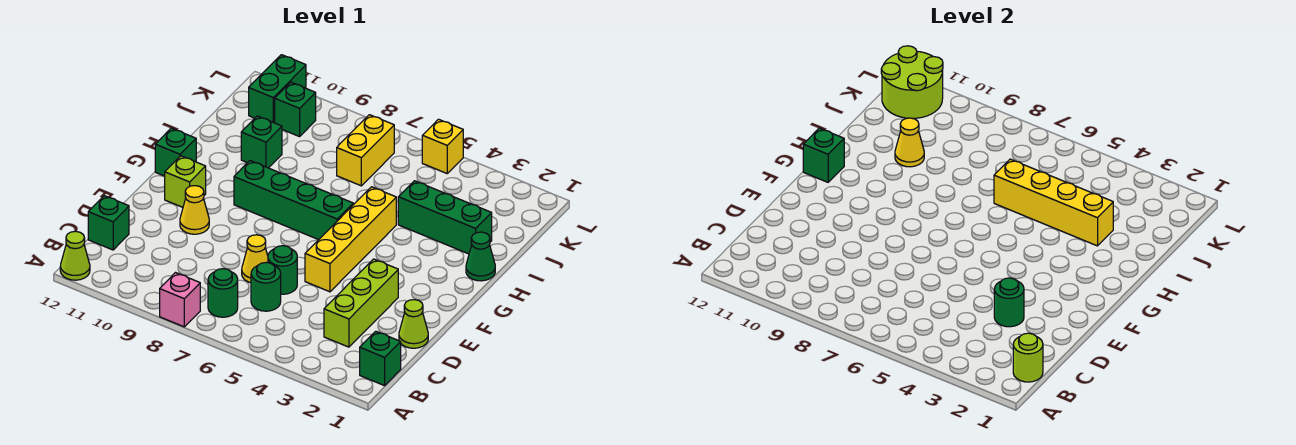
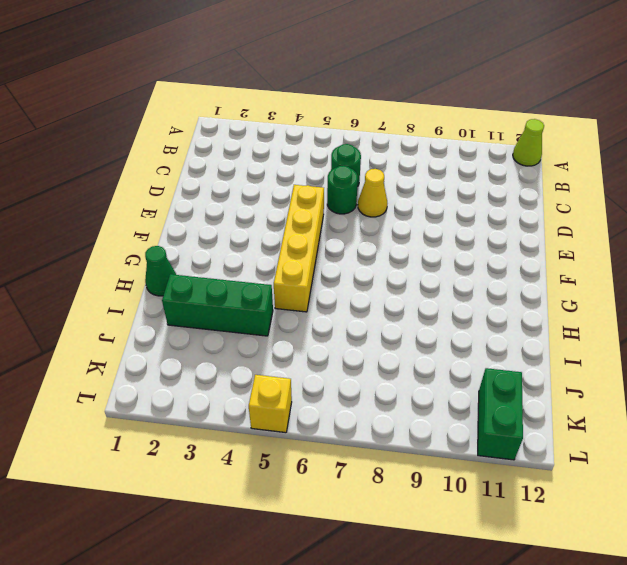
none -> pink 1x1 brick [160,273,200,327]
none -> green 1x1 brick [360,331,401,386]
none -> green 1x1 round brick [208,269,238,317]

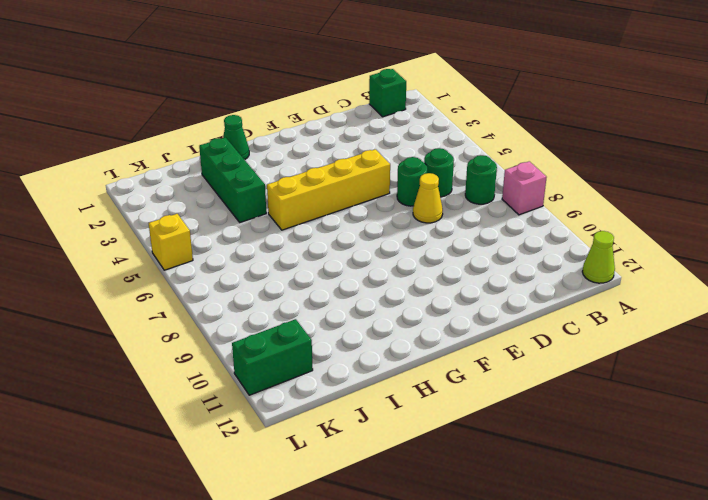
none -> lime 1x3 brick [324,259,398,347]
none -> green 1x1 brick [88,196,129,250]
none -> lime 1x1 cone [399,300,428,348]

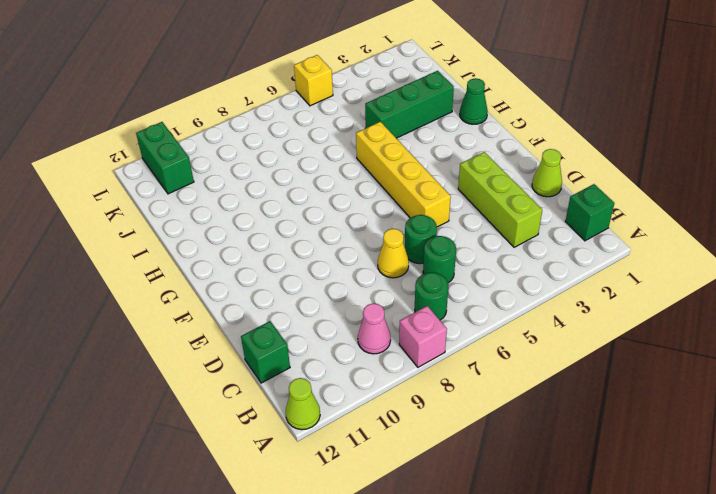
pink 1x1 cone [358,303,391,354] -> none
none -> yellow 1x1 cone [180,186,209,234]
none -> lime 1x1 brick [165,156,206,207]
none -> green 1x4 brick [234,161,353,240]

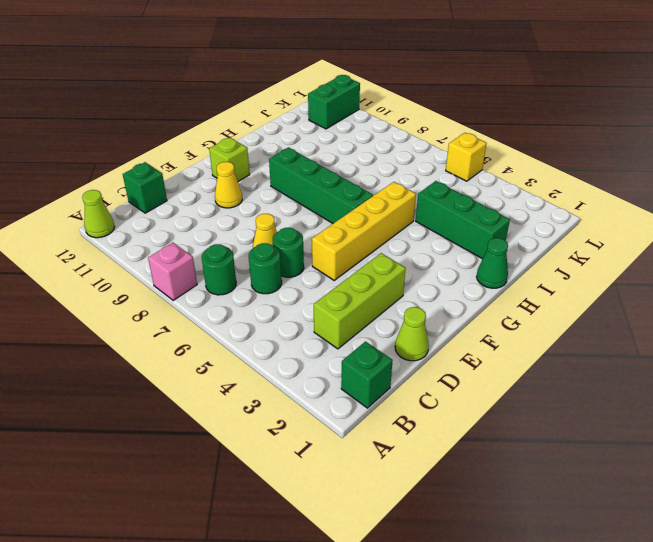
none -> green 1x1 brick [155,128,196,176]
none -> green 1x1 brick [241,116,282,168]
none -> yellow 1x2 brick [337,115,394,186]

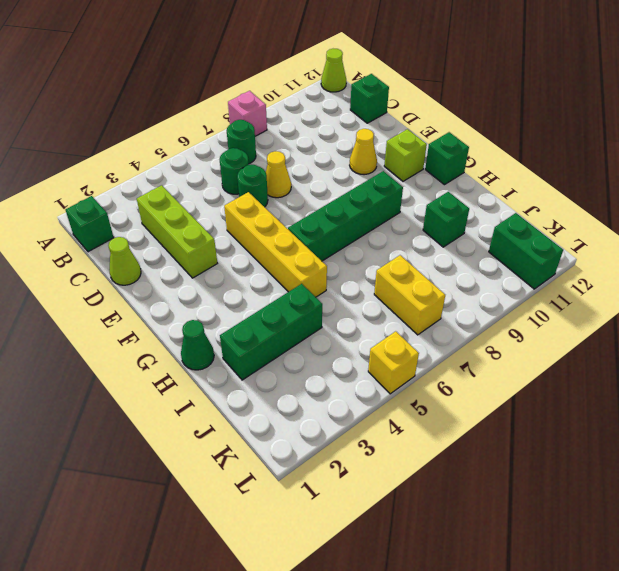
none -> green 1x1 brick [275,82,316,137]
none -> lime 1x1 round brick [1013,333,1043,382]
none -> green 1x1 round brick [994,278,1024,327]

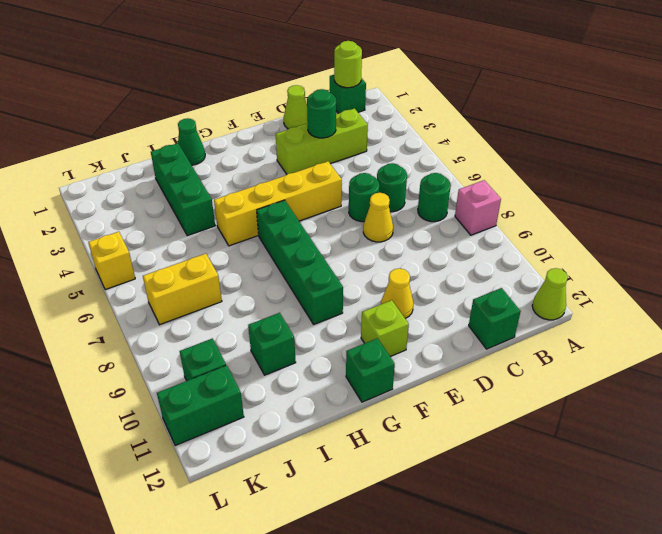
none -> green 1x1 brick [803,128,844,182]
none -> yellow 1x4 brick [994,159,1113,246]
none -> yellow 1x1 cone [895,118,924,167]

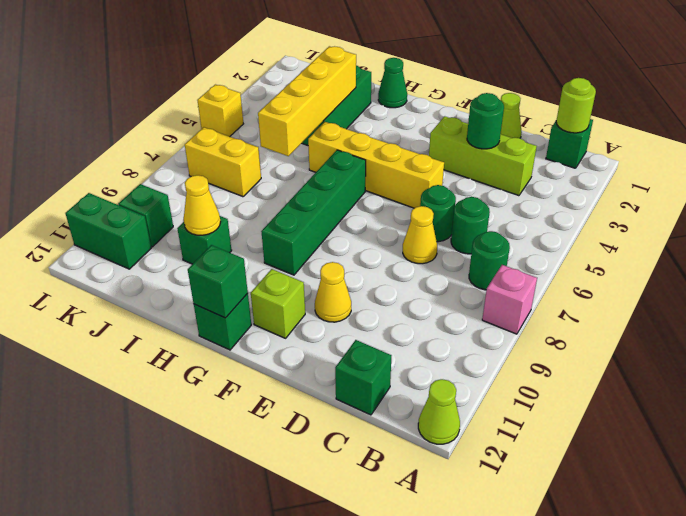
none -> lime 2x2 round brick [881,46,943,118]

